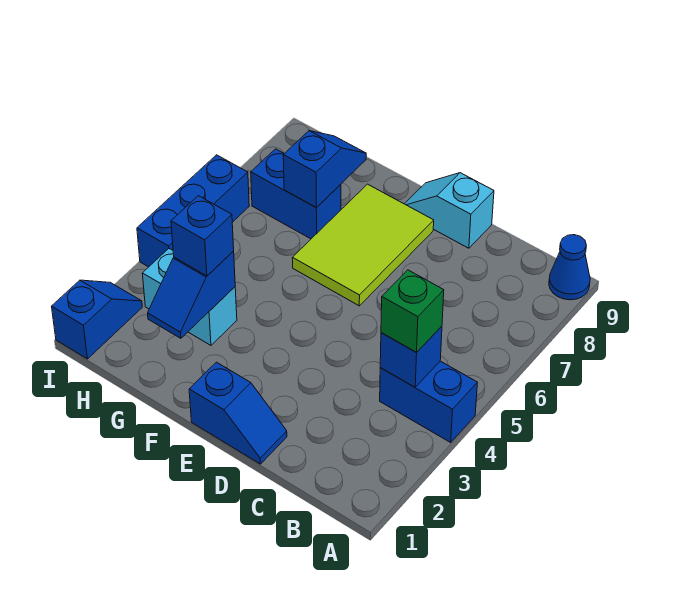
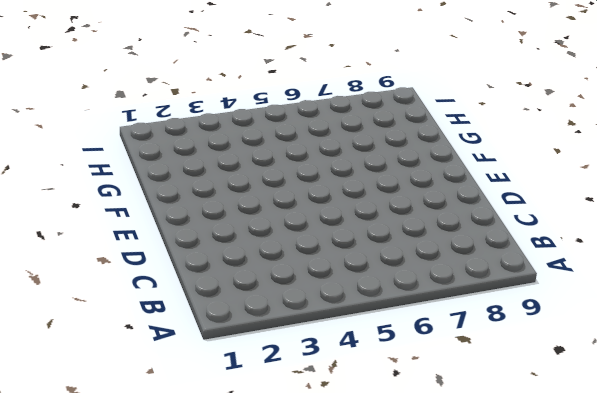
none -> blue 1x2 brick [380,361,477,442]
none -> blue 1x1 cone [549,235,590,300]
none -> blue 1x2 slope [189,362,287,464]

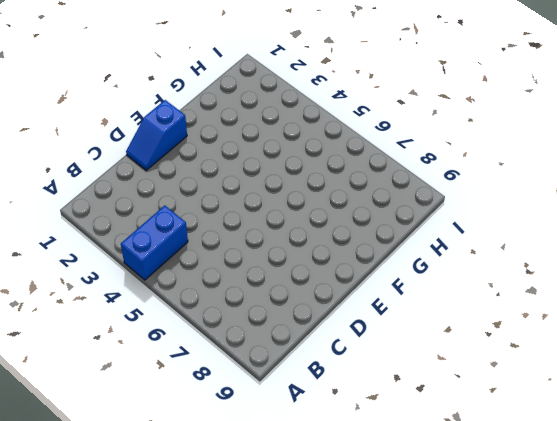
none -> blue 1x1 cone [549,235,590,300]
none -> cyan 1x2 slope [405,173,494,248]
none -> lime 2x3 tile [292,184,434,306]

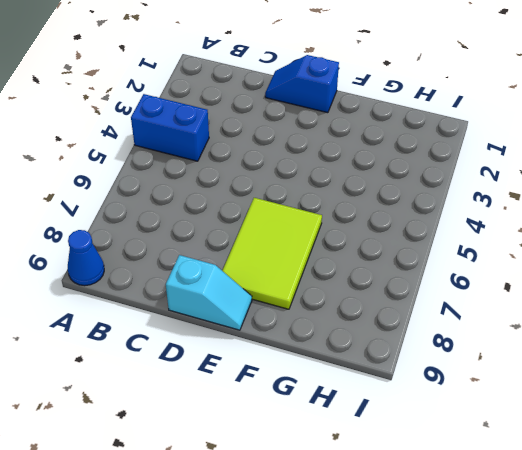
none -> cyan 1x2 brick [142,249,237,345]
none -> blue 1x2 brick [251,149,341,239]
none -> blue 1x2 slope [52,280,142,359]

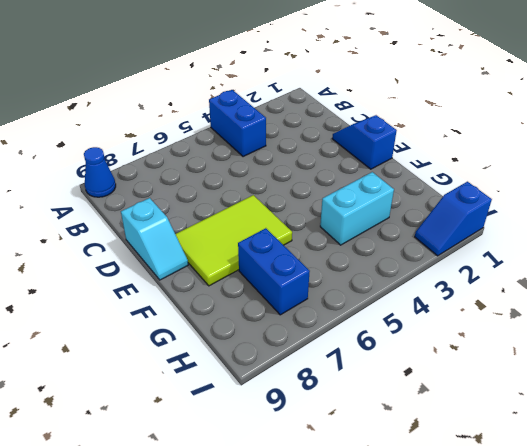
cyan 1x2 brick [320,172,394,245] -> cyan 1x2 brick turned to [142,249,237,345]
none -> blue 1x3 brick [137,155,249,267]
none -> blue 1x1 brick [380,326,442,387]
none -> blue 1x2 slope [148,251,235,338]

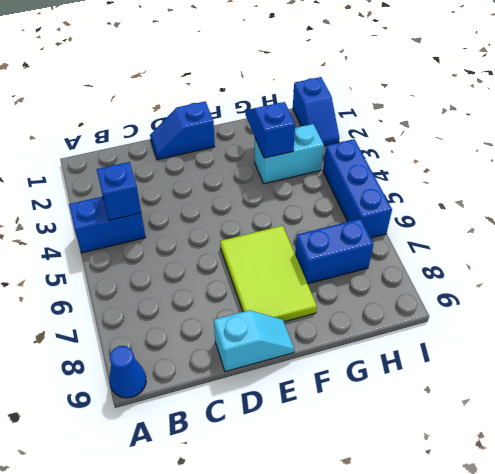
none -> blue 1x2 slope [283,131,366,207]
none -> green 1x1 brick [381,270,444,352]
none -> blue 1x1 brick [171,196,234,276]

